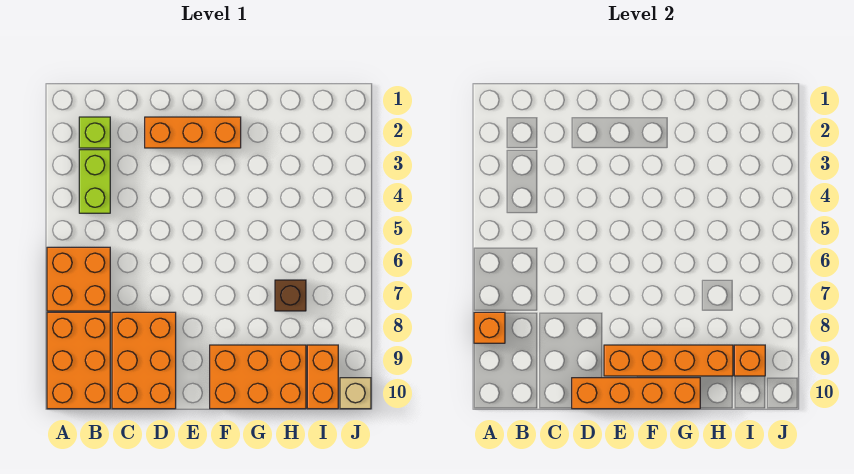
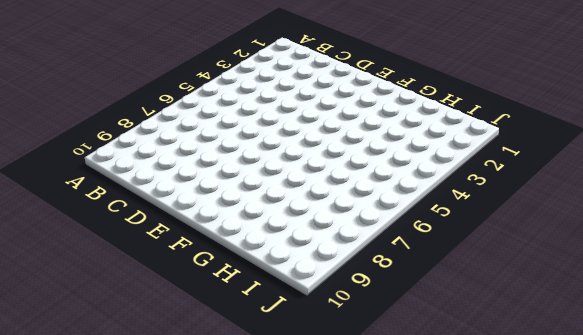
none -> orange 2x2 brick [47,247,110,311]
none -> orange 2x3 brick [47,312,110,409]
none -> lime 1x1 brick [79,117,110,148]

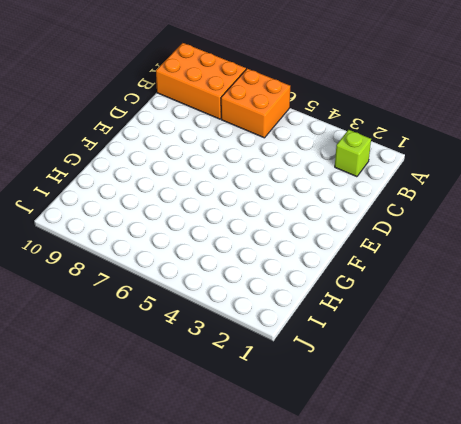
none -> lime 1x2 brick [79,150,110,213]
none -> orange 2x3 brick [112,312,176,409]
none -> orange 1x3 brick [145,117,241,148]

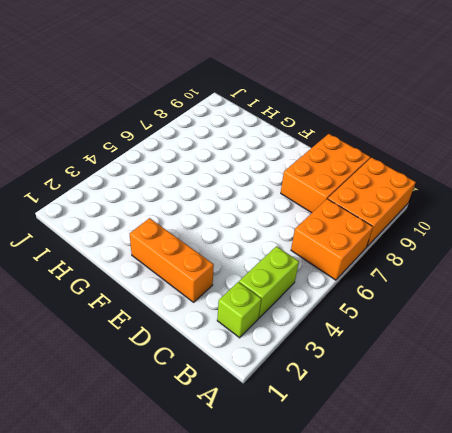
none -> orange 2x3 brick [210,345,306,409]
none -> brown 1x1 brick [275,280,306,311]
none -> orange 1x2 brick [307,345,338,409]

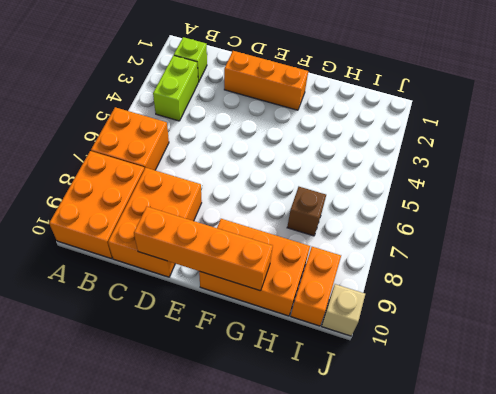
none -> orange 1x1 brick [474,312,505,343]
none -> orange 1x4 brick [604,345,733,376]
none -> orange 1x1 brick [734,345,765,376]

